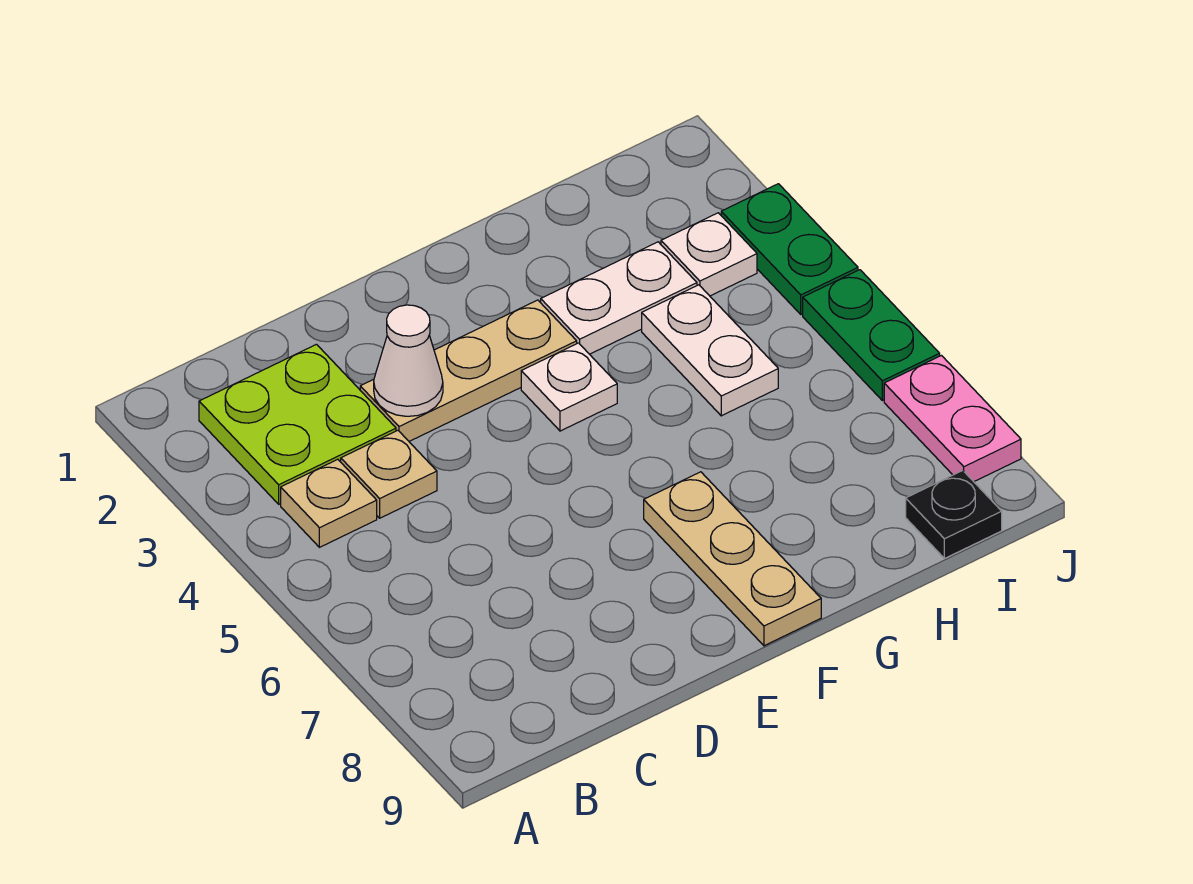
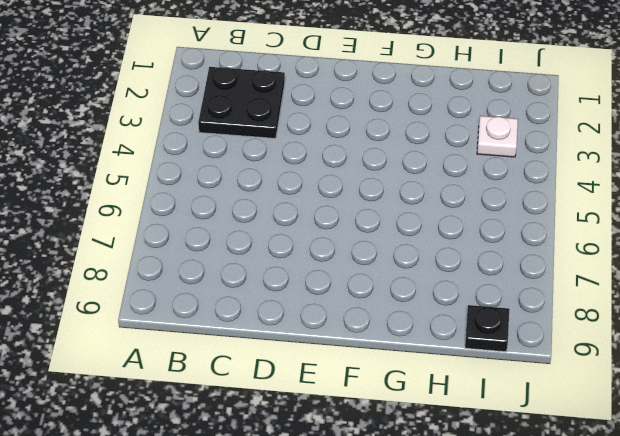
black 2x2 plate [198,67,285,139] -> lime 2x2 plate [199,344,396,504]
none -> tan 1x1 plate [281,459,377,547]
none -> tan 1x1 plate [341,430,437,518]
none -> tan 1x3 plate [360,300,577,441]

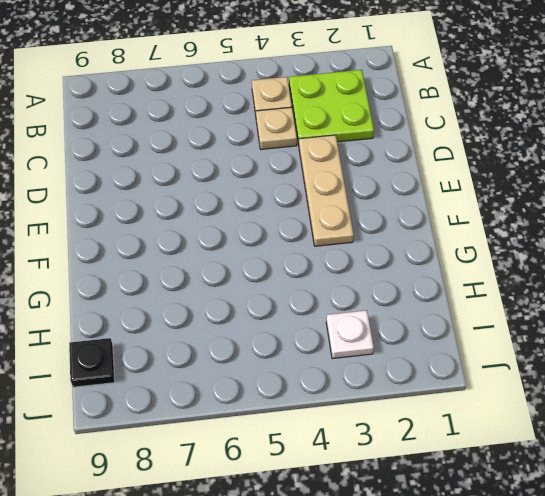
none -> white 1x1 plate [521,343,617,431]
none -> tan 1x3 plate [644,472,821,646]
none -> white 1x2 plate [541,242,697,354]

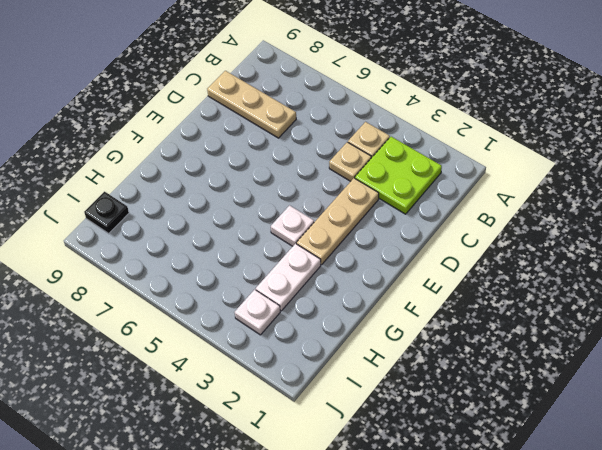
tan 1x3 plate [207,71,296,138] -> tan 1x3 plate moved to [644,472,821,646]
none -> white 1x2 plate [642,285,778,416]
none -> green 1x2 plate [721,184,858,314]
none -> green 1x2 plate [803,270,940,400]

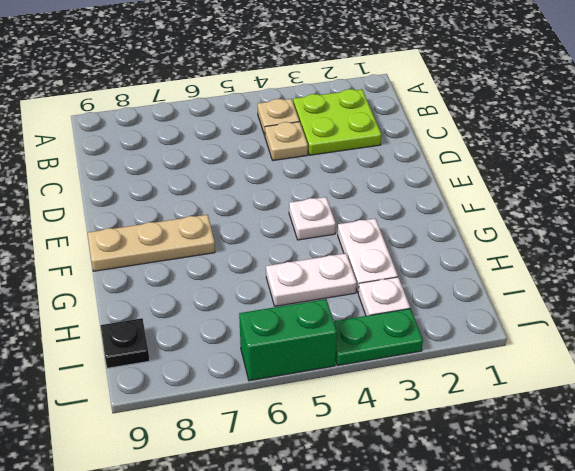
green 1x2 brick [239,299,337,381] -> green 1x2 plate [803,270,940,400]
none -> tan 1x3 plate [360,300,577,441]
none -> pink 1x2 plate [884,356,1021,482]
none -> white 1x1 cone [374,305,443,416]

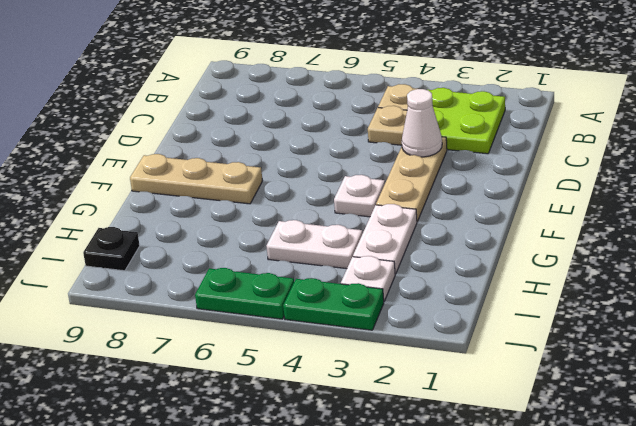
none -> pink 1x2 plate [884,356,1021,482]

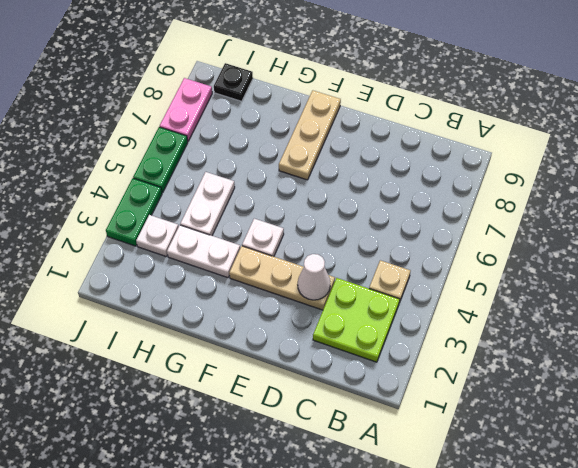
none -> tan 1x1 plate [341,430,437,518]

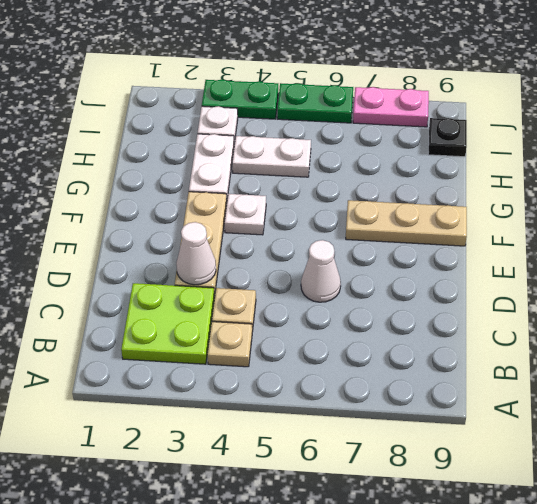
white 1x1 cone [301,240,341,302] -> none

